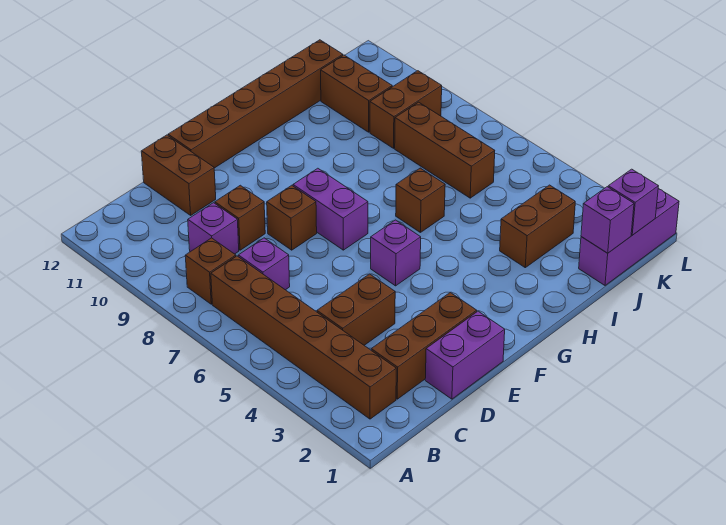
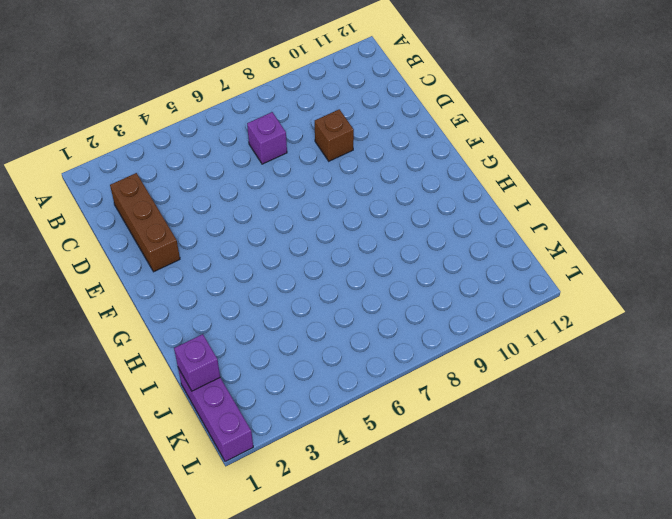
none -> brown 1x6 brick [211,256,396,419]
none -> brown 1x1 brick [185,238,236,304]
none -> brown 1x2 brick [317,274,395,345]

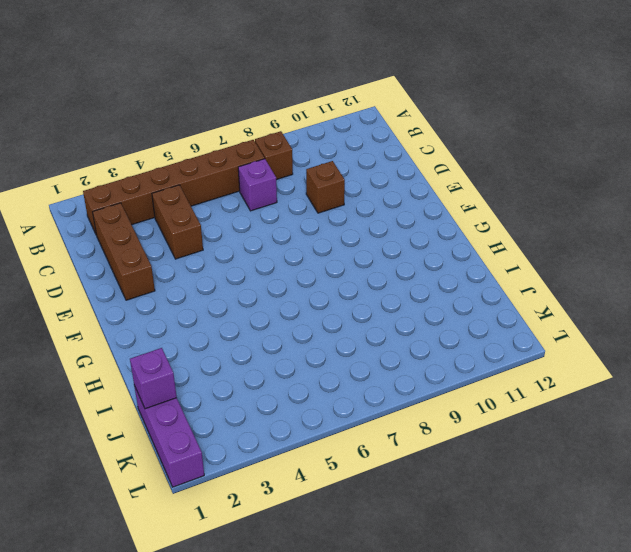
none -> purple 1x1 brick [188,203,239,254]
none -> purple 1x2 brick [425,311,505,399]
none -> brown 1x2 brick [141,135,216,215]

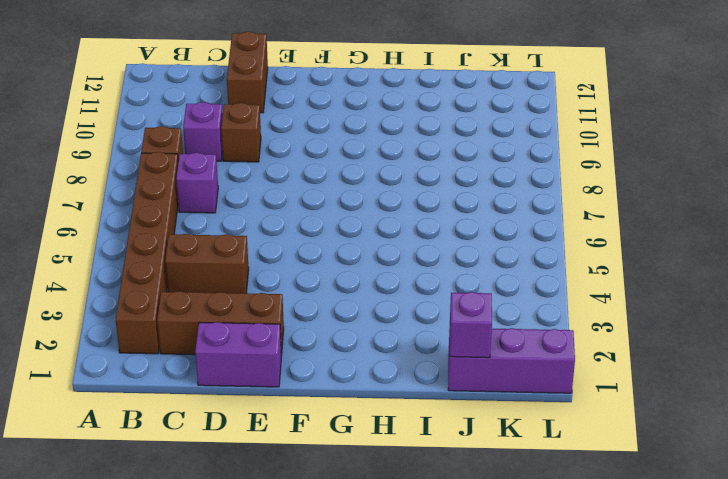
none -> brown 1x1 brick [267,185,317,250]
none -> brown 1x6 brick [168,40,343,168]
none -> purple 1x1 brick [371,220,421,286]

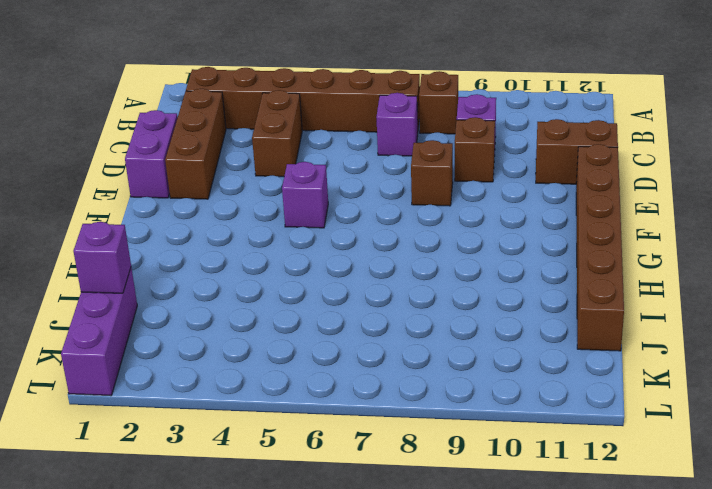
none -> purple 1x2 brick [293,168,368,250]
none -> brown 1x1 brick [396,168,445,232]
none -> brown 1x2 brick [500,185,575,268]

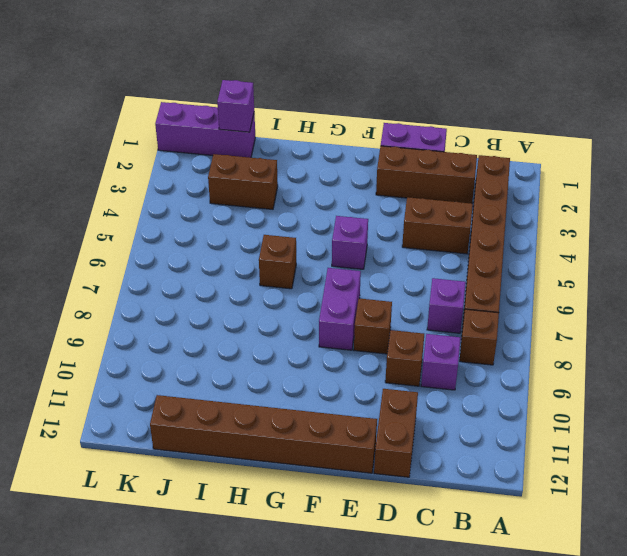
none -> brown 1x3 brick [395,102,495,198]
none -> brown 1x2 brick [370,71,442,148]
none -> brown 1x2 brick [321,55,392,132]

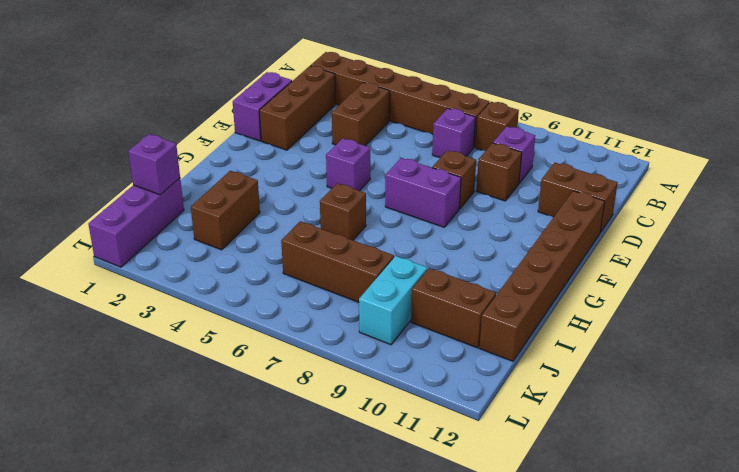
cyan 1x2 brick [359,256,427,345] -> brown 1x2 brick [370,71,442,148]
none -> purple 1x1 brick [608,169,658,235]

